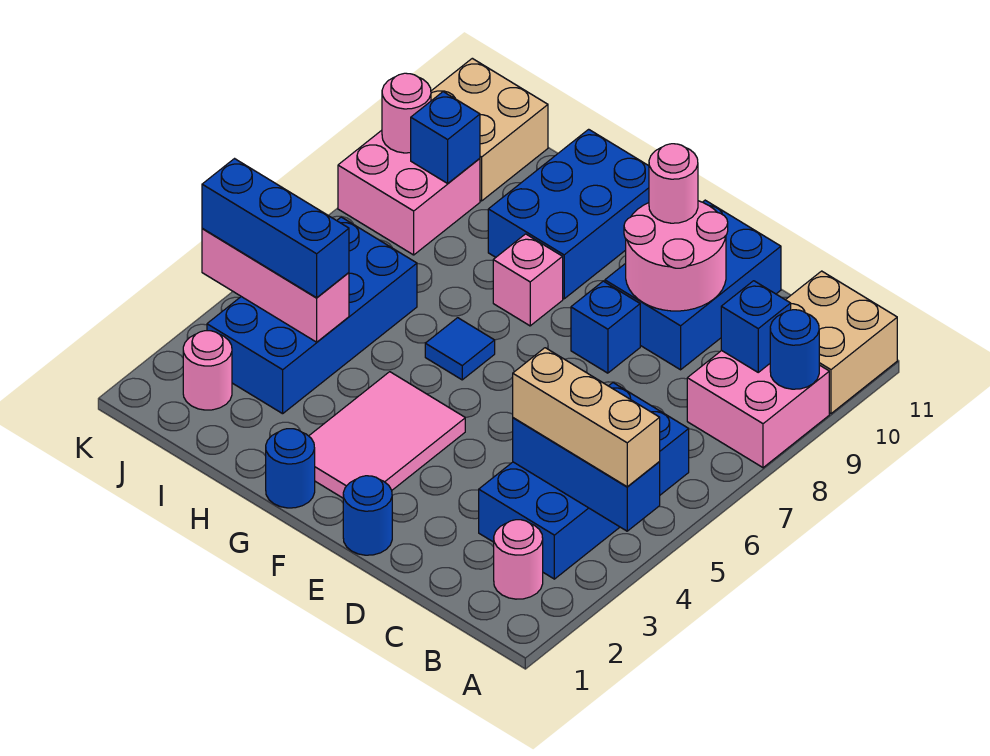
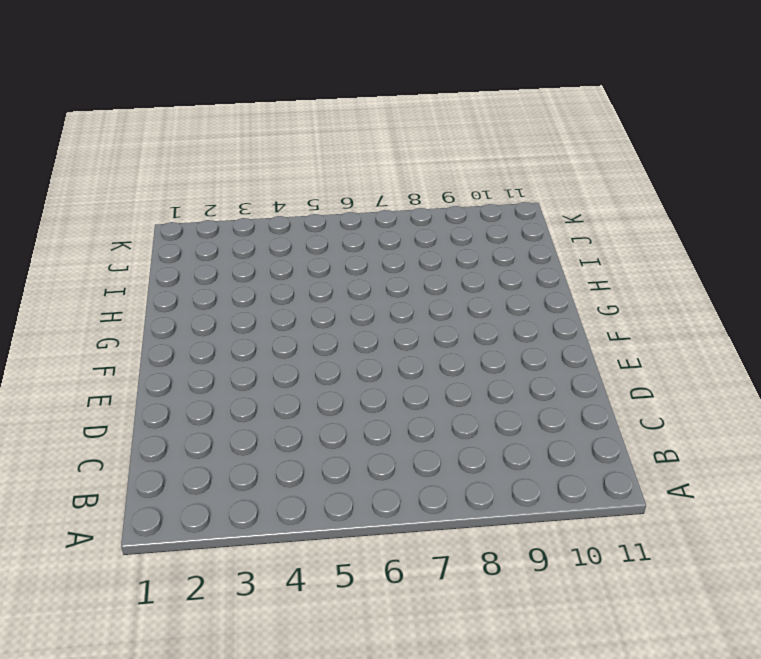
none -> pink 2x2 brick [687,351,829,468]
none -> tan 2x2 brick [786,271,897,414]
none -> pink 1x1 round brick [494,520,543,599]

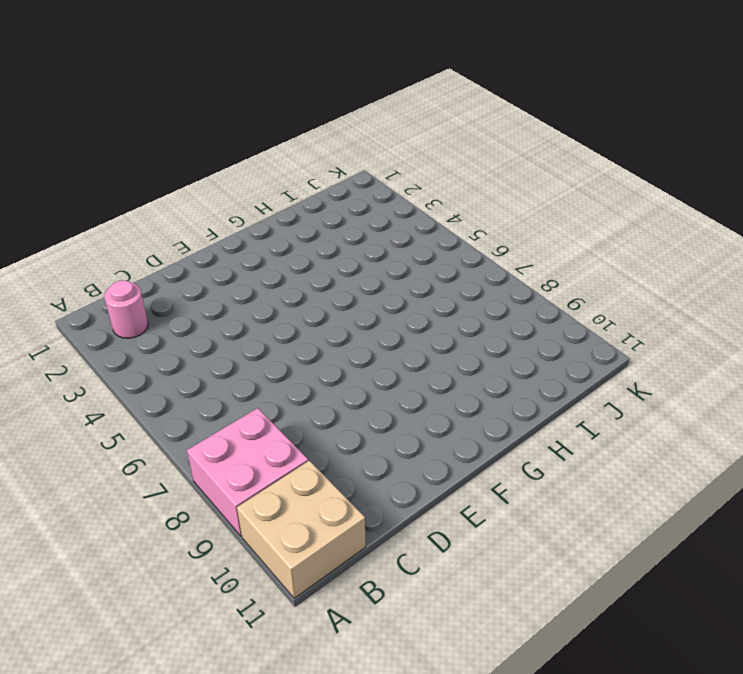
none -> blue 2x4 brick [479,383,689,579]
none -> blue 2x3 brick [605,200,781,370]
none -> blue 1x1 round brick [343,476,392,555]

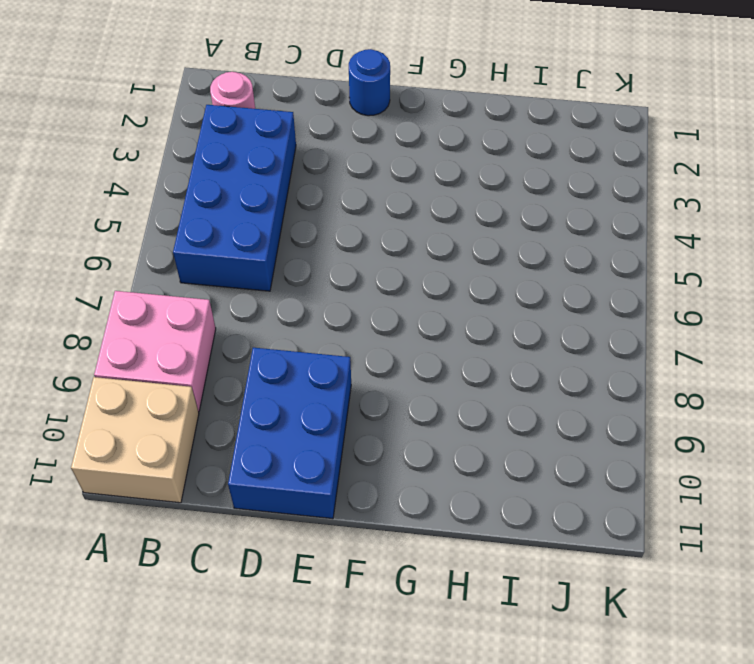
none -> blue 1x1 brick [571,281,640,373]
none -> pink 2x3 tile [309,372,465,498]
none -> blue 1x1 round brick [266,429,315,508]

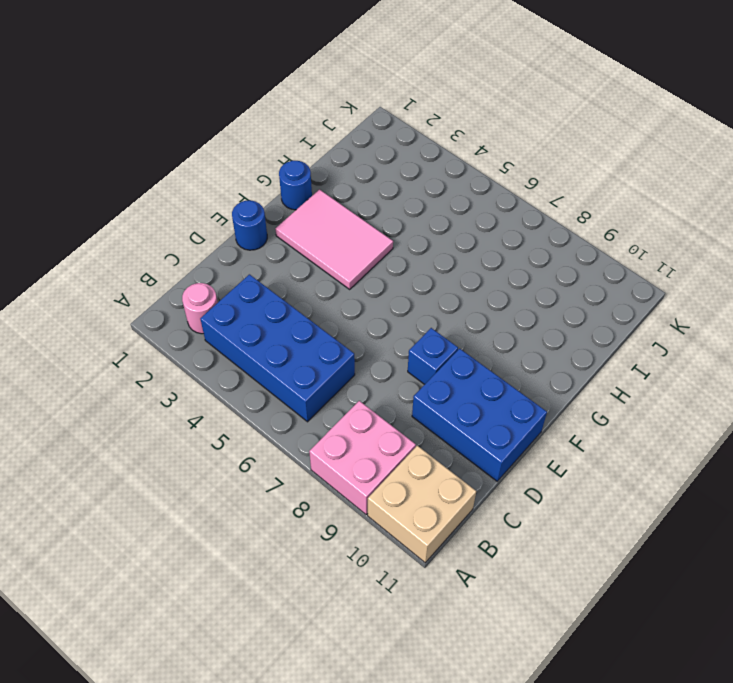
none -> blue 1x1 tile [425,318,495,380]
none -> pink 1x1 brick [493,234,563,326]
none -> blue 2x3 brick [488,129,649,299]

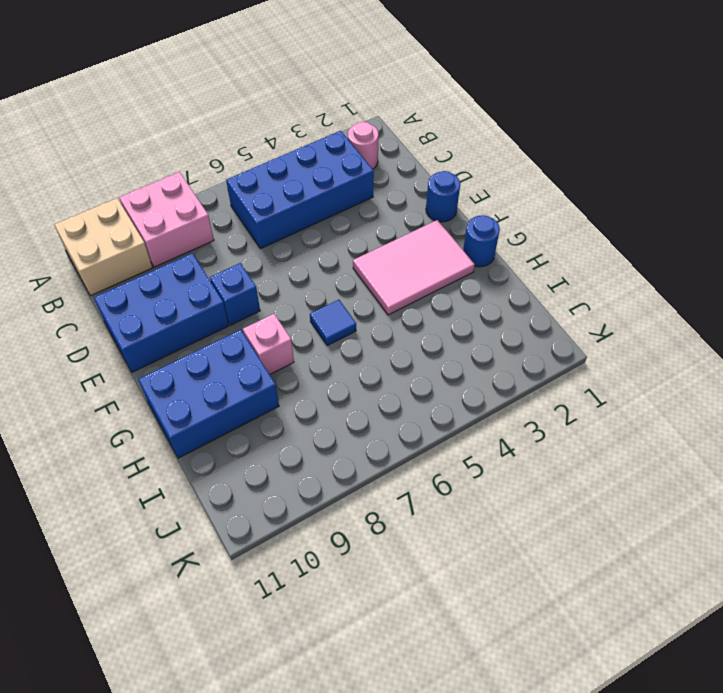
none -> blue 2x4 brick [207,217,417,414]
none -> pink 1x1 round brick [183,331,232,410]
none -> pink 2x2 brick [338,130,480,255]

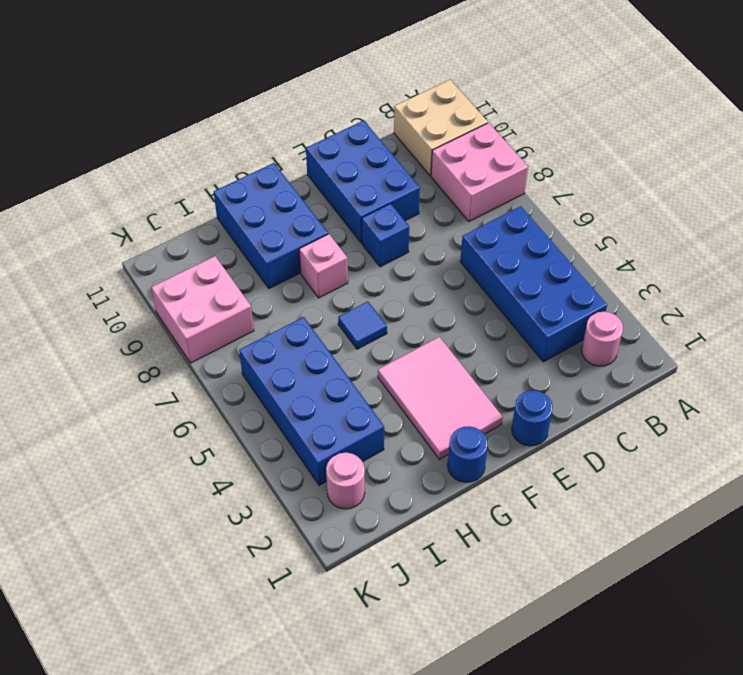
none -> tan 2x2 brick [431,58,548,201]
none -> blue 1x3 brick [513,418,660,531]
none -> blue 1x1 round brick [770,310,819,389]

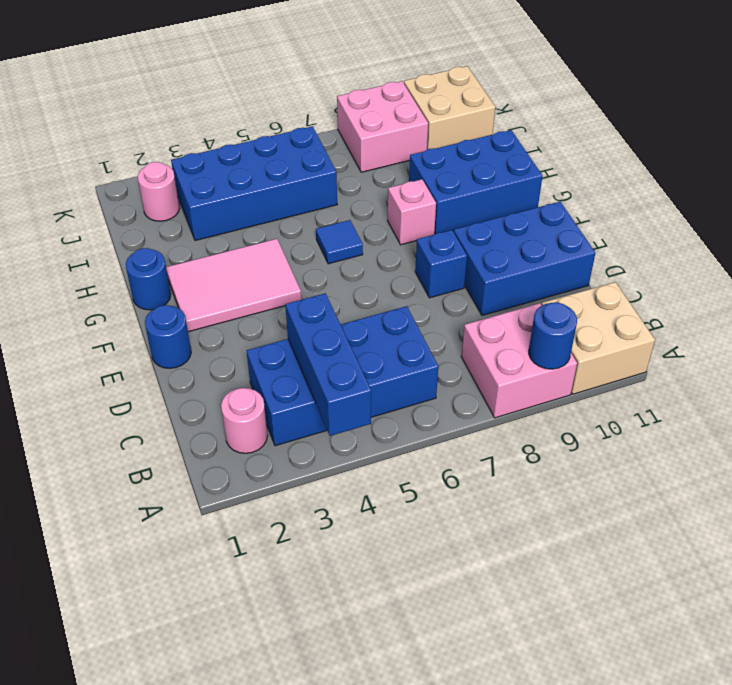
none -> blue 1x1 brick [721,281,791,372]
none -> pink 2x2 round brick [624,201,728,311]
none -> pink 1x3 brick [202,229,349,342]

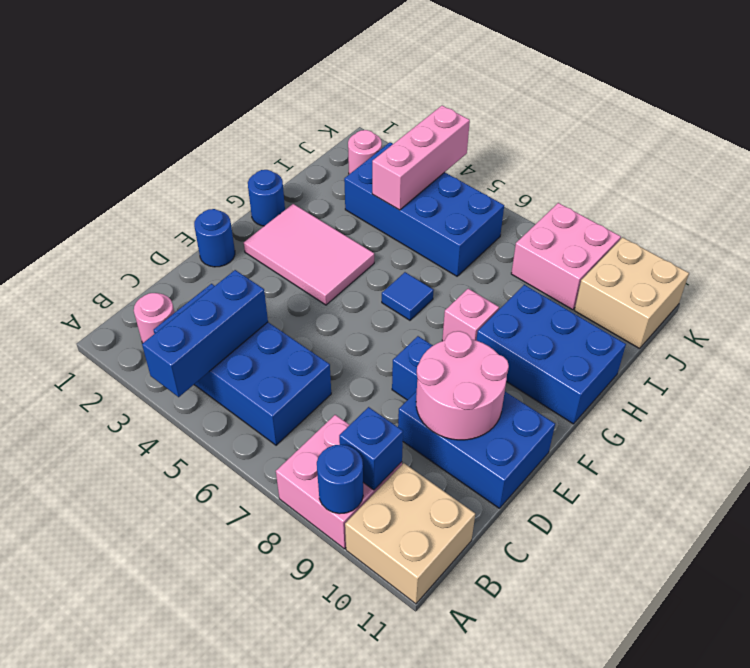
none -> blue 1x1 brick [411,92,480,183]
none -> pink 1x1 round brick [382,73,431,153]
none -> tan 1x3 brick [513,348,660,487]

